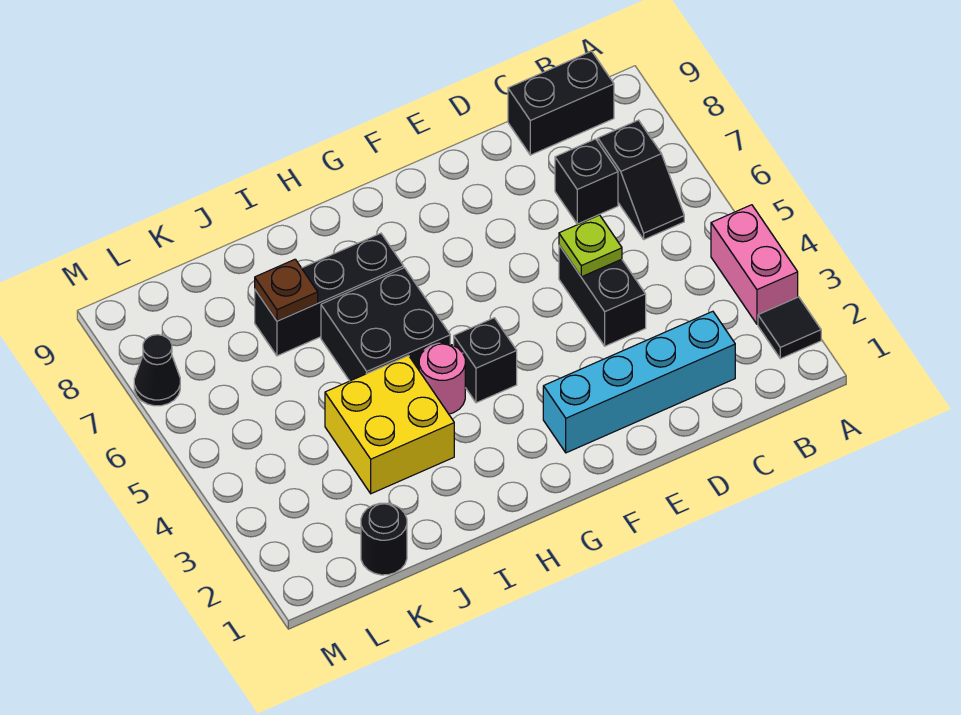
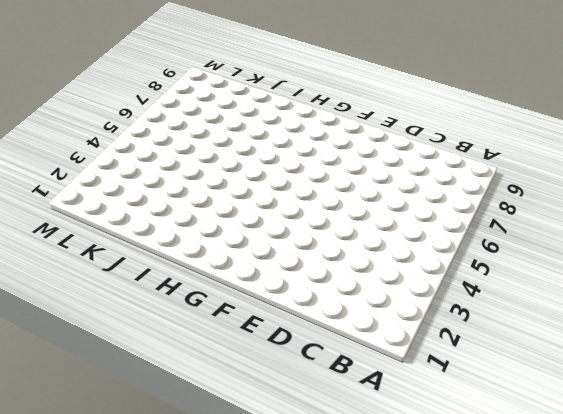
none -> black 1x1 tile [758,297,821,359]
none -> pink 1x2 brick [711,205,798,324]
none -> black 1x2 slope [598,120,684,239]

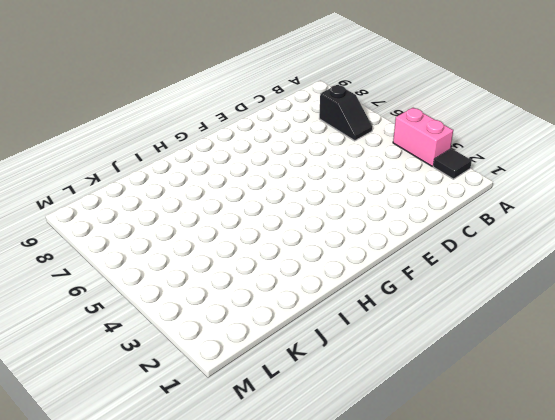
none -> black 1x2 brick [508,51,614,155]
none -> cyan 1x4 brick [543,311,735,453]
none -> black 1x1 brick [555,139,618,224]

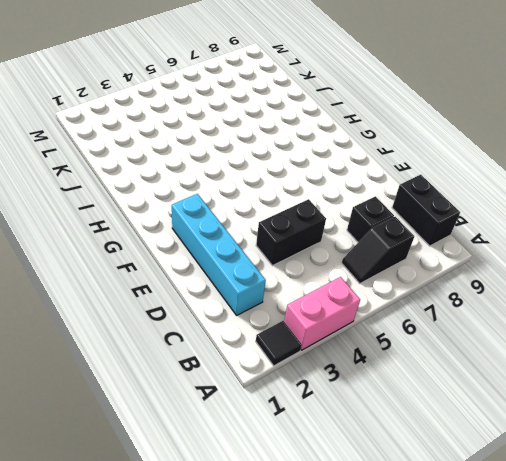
none -> black 1x1 brick [454,318,517,403]
none -> pink 1x1 round brick [419,343,465,414]
none -> black 2x2 brick [321,268,450,381]

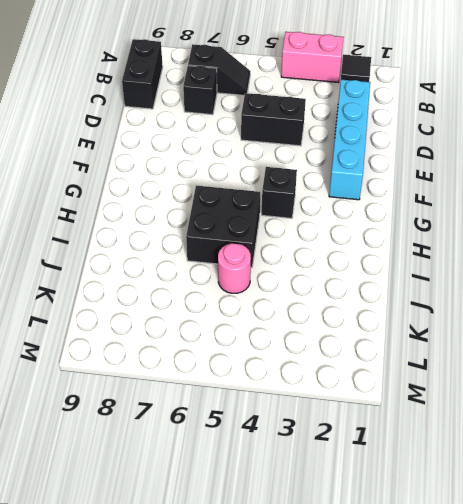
pink 1x1 round brick [218,243,251,293] -> pink 1x1 round brick moved to [419,343,465,414]
none -> black 1x3 brick [255,233,404,356]
none -> yellow 2x2 brick [325,356,454,494]
none -> black 1x1 round brick [361,503,407,575]

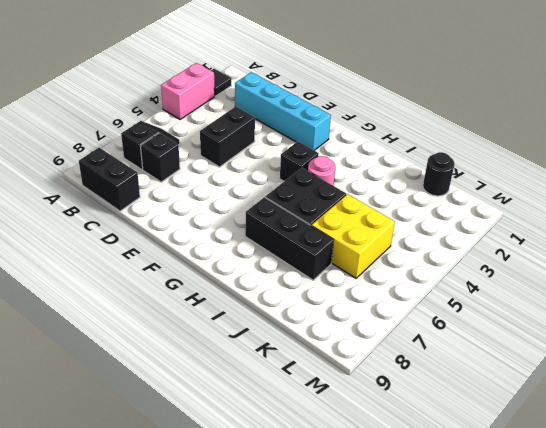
yellow 2x2 brick [312,194,395,278] -> yellow 2x2 brick moved to [325,356,454,494]
none -> black 1x1 cone [134,335,180,406]
none -> lime 1x1 plate [559,215,622,277]
none -> brown 1x1 plate [255,259,318,321]

